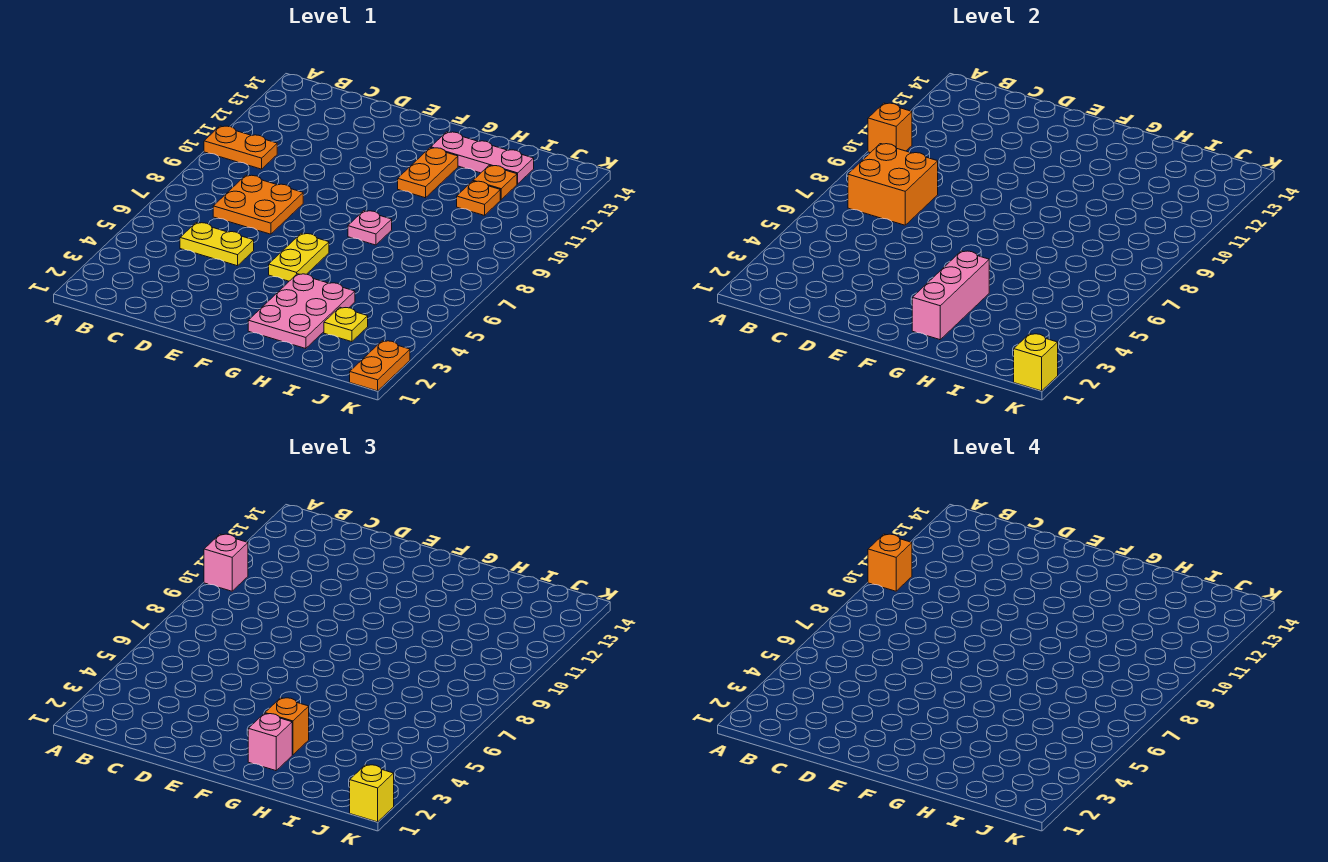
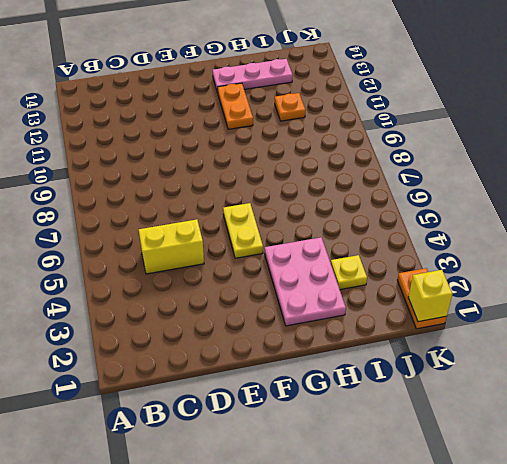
yellow 1x2 brick [139,219,204,274] -> yellow 1x2 plate [180,223,254,266]
none -> orange 1x2 plate [204,126,277,169]
none -> orange 2x2 plate [213,175,303,234]
none -> pink 1x1 plate [348,211,392,245]

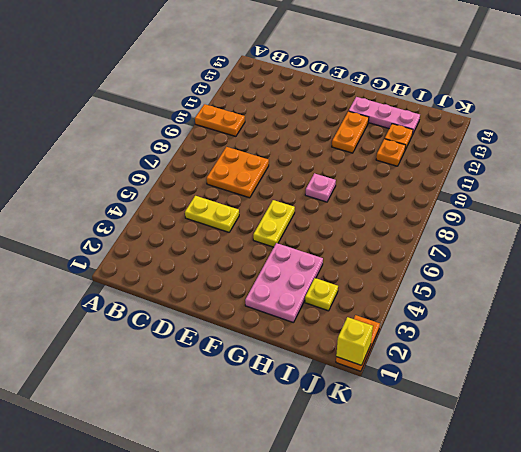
none -> orange 1x1 brick [868,103,912,153]
none -> orange 2x2 brick [848,144,938,225]
none -> pink 1x3 brick [912,251,989,340]

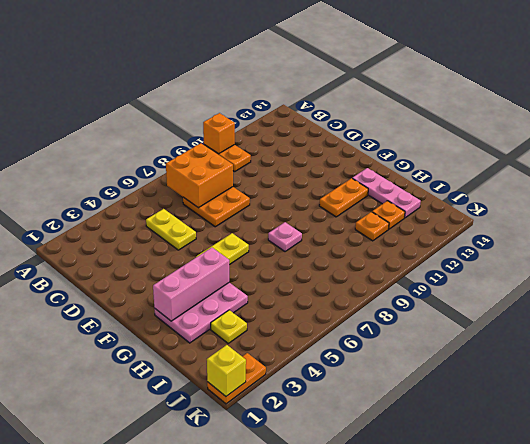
none -> pink 1x1 brick [204,534,248,591]
none -> pink 1x1 brick [248,714,292,771]
none -> orange 1x1 brick [265,698,309,755]

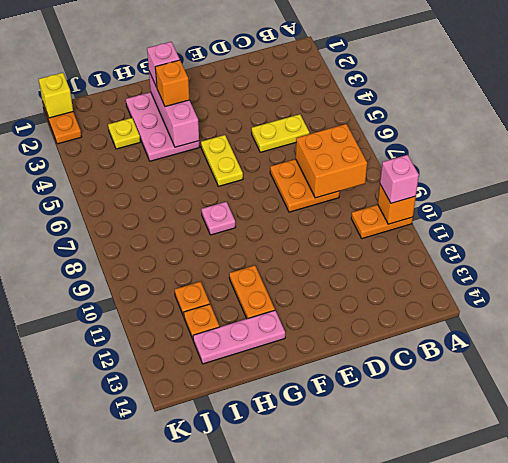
none -> yellow 1x1 brick [350,765,394,822]
none -> orange 1x1 brick [868,534,912,591]

